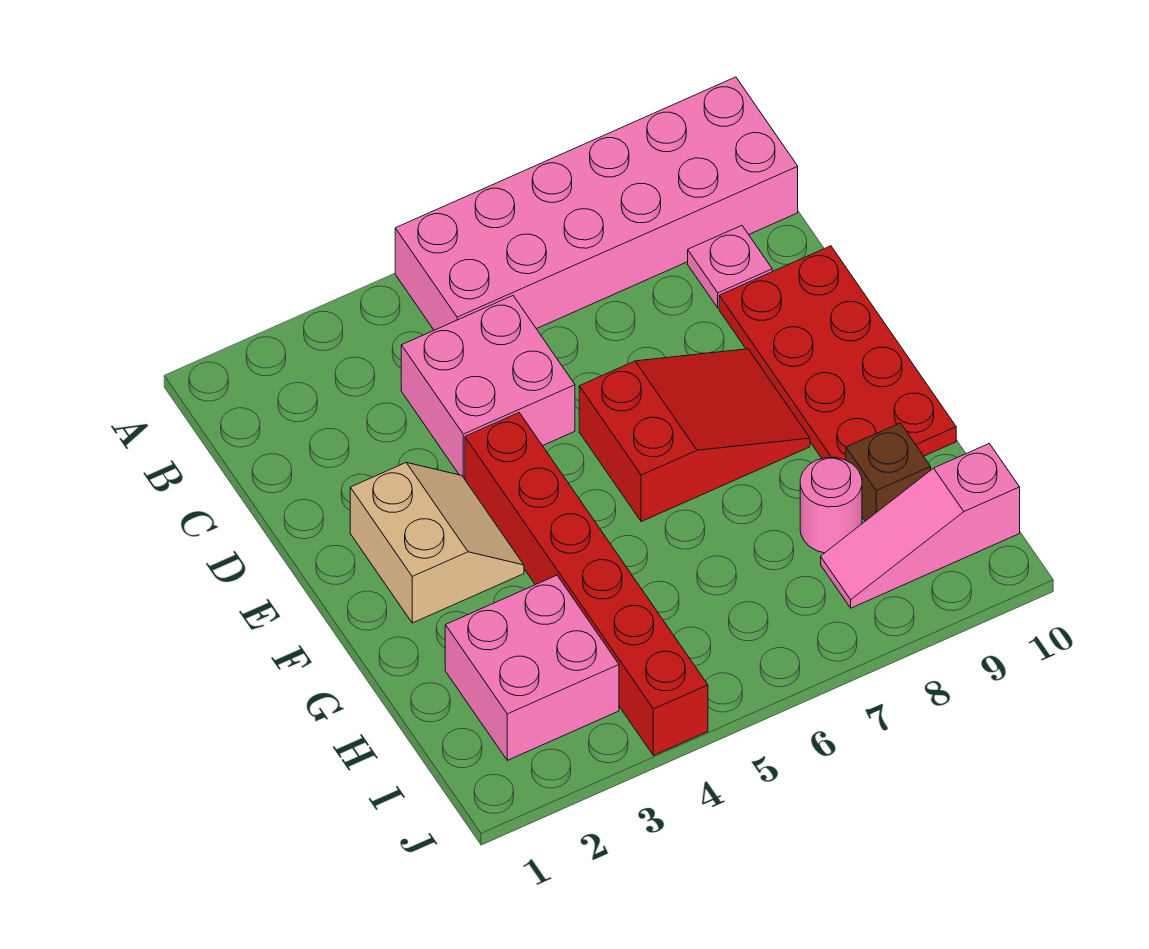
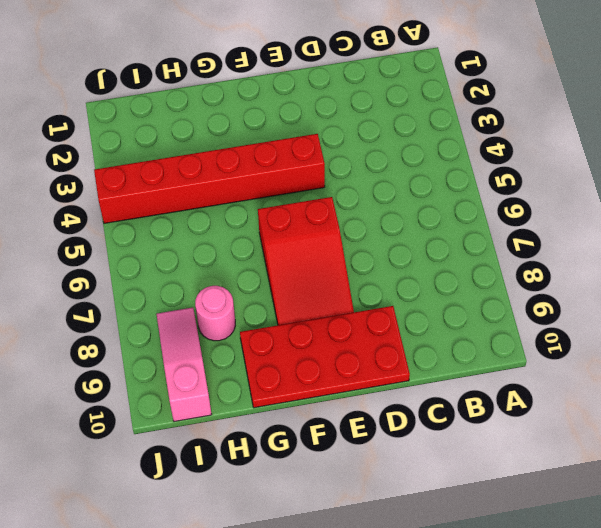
none -> pink 2x6 brick [395,77,798,330]
none -> pink 2x2 brick [401,296,575,479]

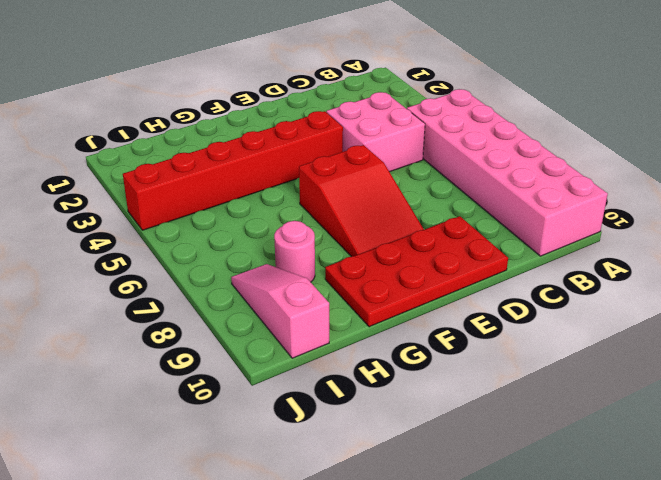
none -> pink 1x1 plate [688,226,772,308]
none -> tan 2x2 slope [350,463,524,623]

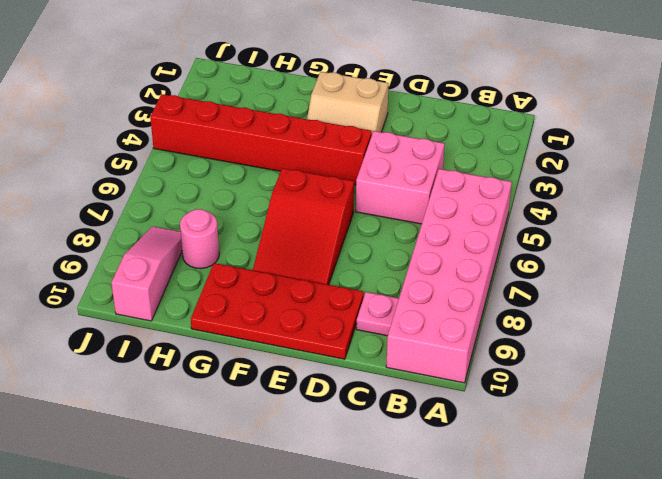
none -> pink 2x2 brick [445,575,619,760]
none -> brown 1x1 brick [846,423,931,521]

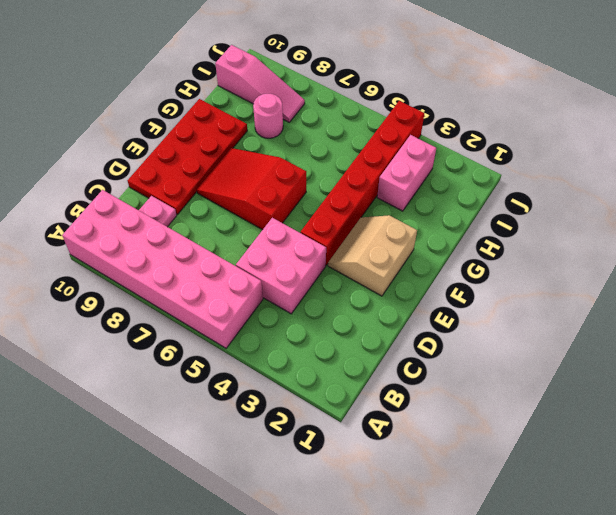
pink 1x2 brick [377,135,436,211] -> pink 2x2 brick [445,575,619,760]
none -> brown 1x1 brick [846,423,931,521]

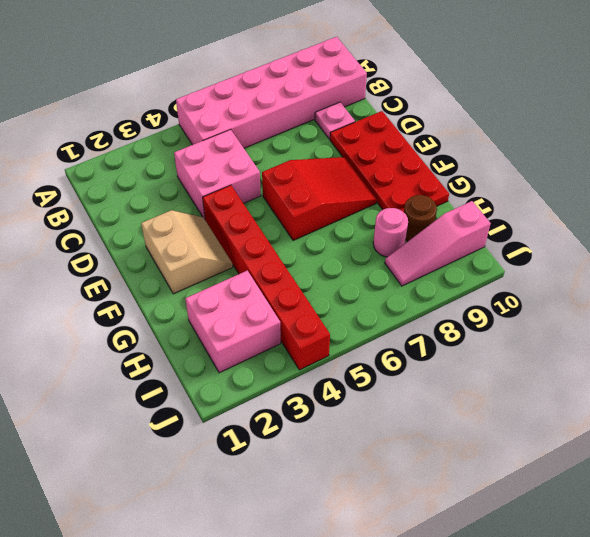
brown 1x1 round brick [404,195,437,241] -> brown 1x1 brick [846,423,931,521]

